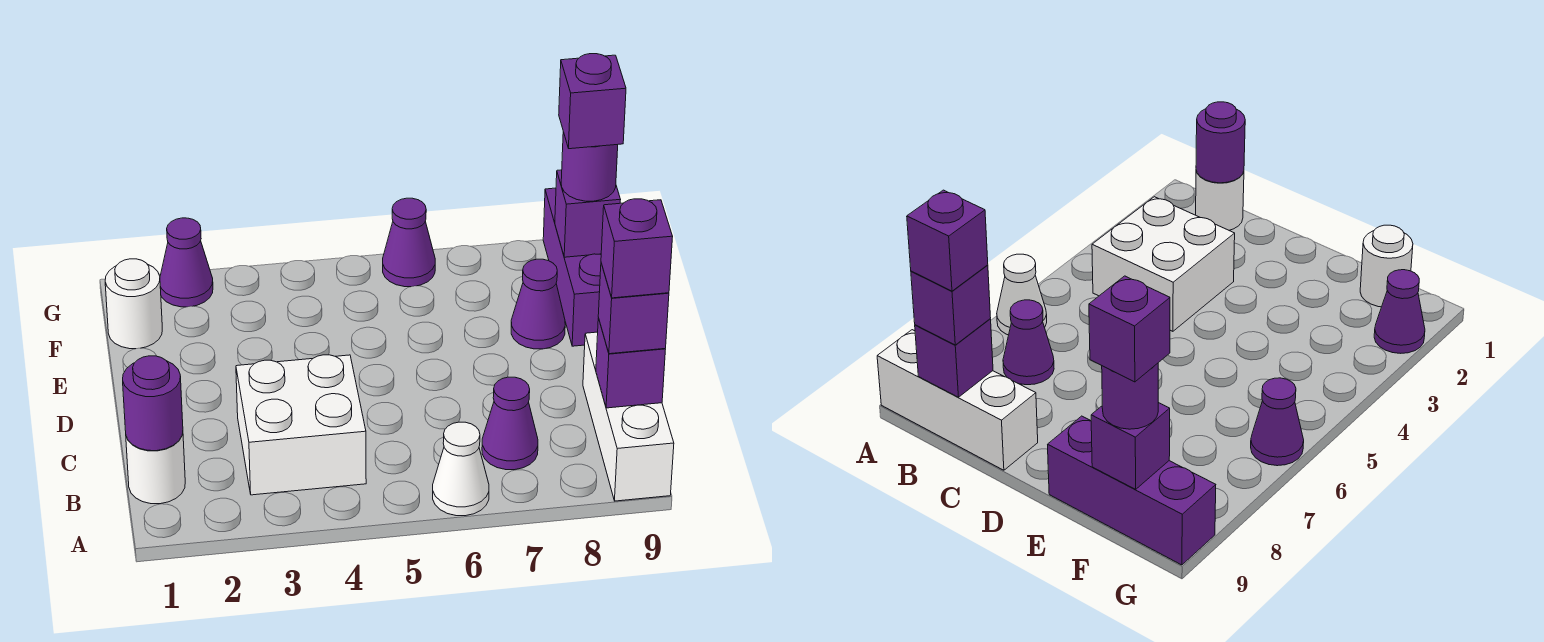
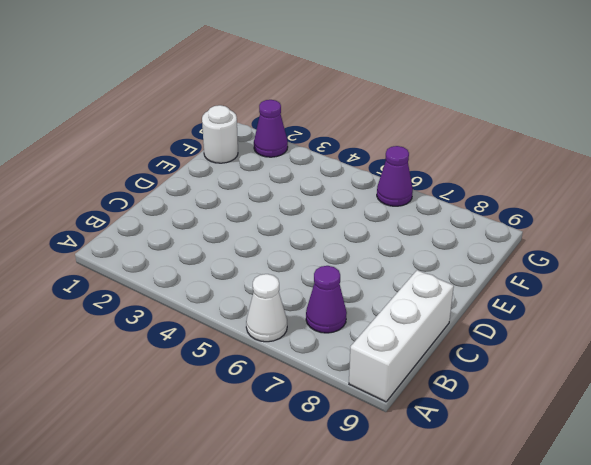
none -> white 1x1 round brick [126,434,185,504]
none -> white 2x2 brick [236,355,366,495]
none -> purple 1x1 cone [511,259,565,349]

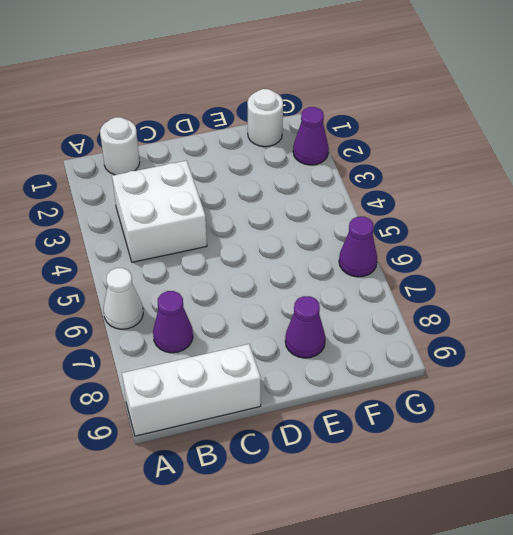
none -> purple 1x3 brick [543,188,601,346]
none -> purple 1x1 round brick [123,356,183,451]
none -> purple 1x1 brick [596,318,666,408]

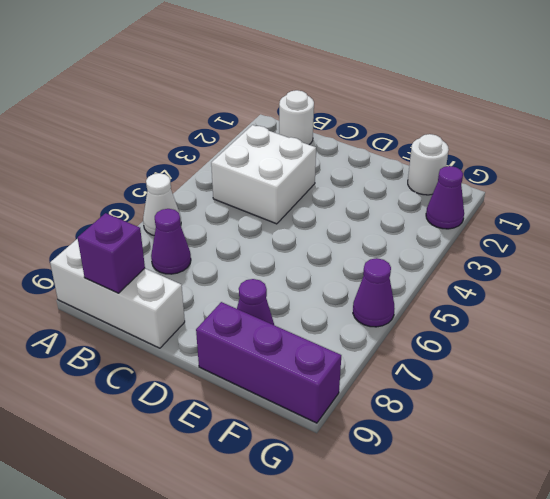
none -> purple 1x1 round brick [123,356,183,451]
none -> purple 1x1 brick [555,170,621,257]
none -> purple 1x1 brick [598,263,669,354]

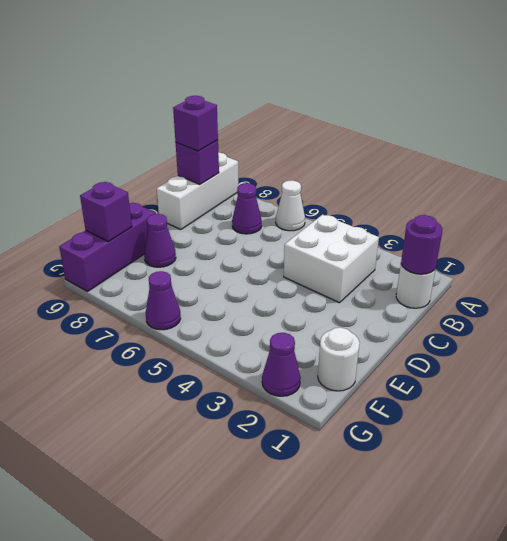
none -> purple 1x1 round brick [561,132,618,201]
none -> purple 1x1 brick [601,199,673,298]
none -> purple 1x1 brick [559,54,626,149]

